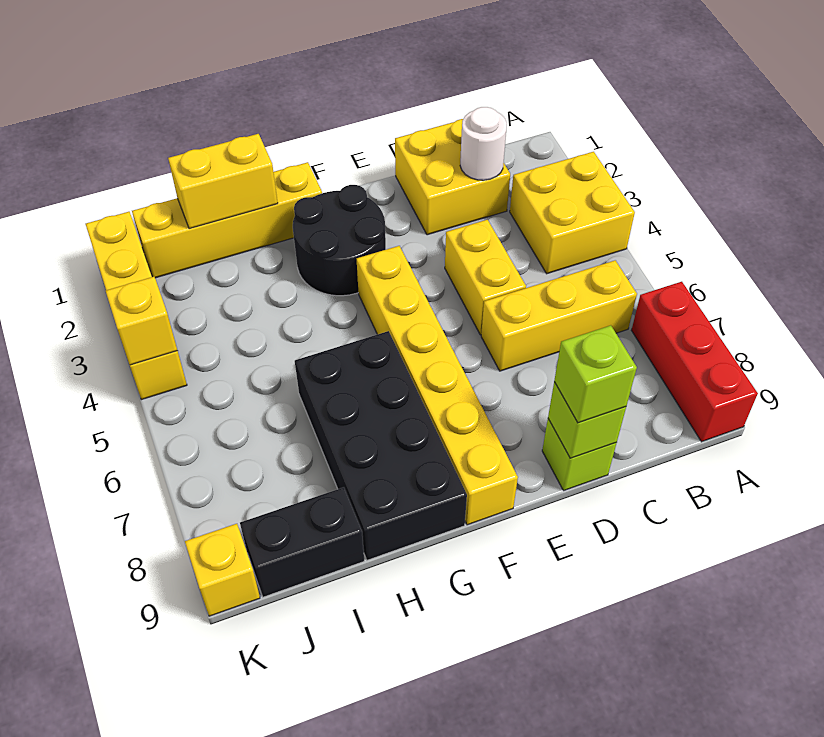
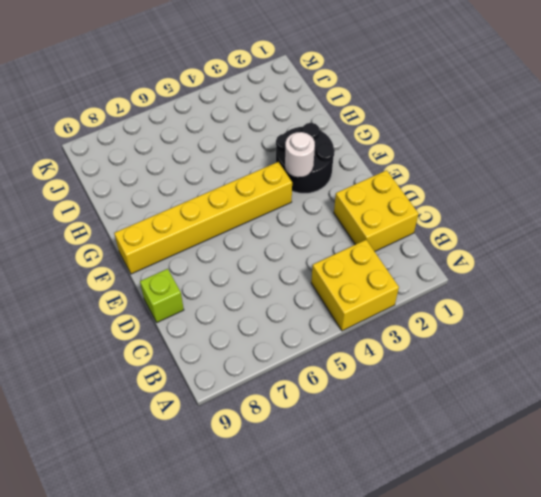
white 1x1 round brick [285,132,315,177] -> white 1x1 round brick moved to [460,107,507,180]
none -> red 1x3 brick [631,282,758,442]
none -> yellow 1x3 brick [481,260,637,371]
none -> yellow 1x2 brick [445,220,526,335]

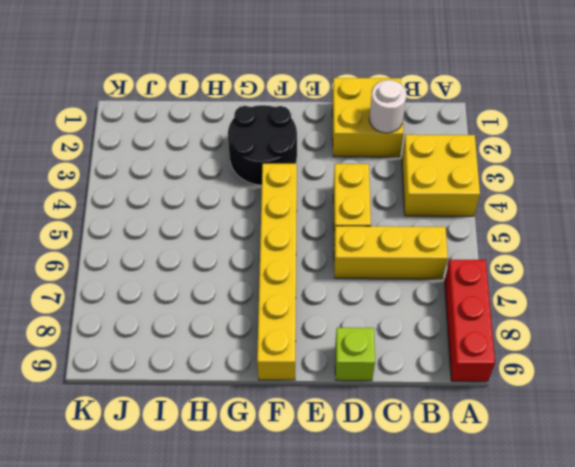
none -> yellow 1x4 brick [132,162,322,278]
none -> black 2x4 brick [295,331,467,560]
none -> black 1x2 brick [240,487,364,597]

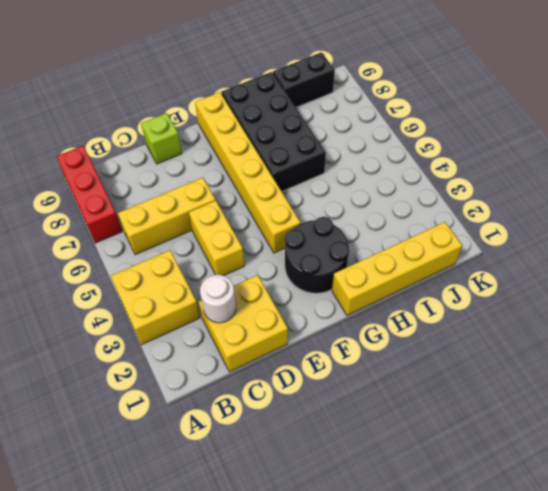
none -> yellow 1x4 brick [86,212,187,400]
none -> yellow 1x1 brick [185,524,260,616]
none -> lime 1x1 brick [548,382,626,458]

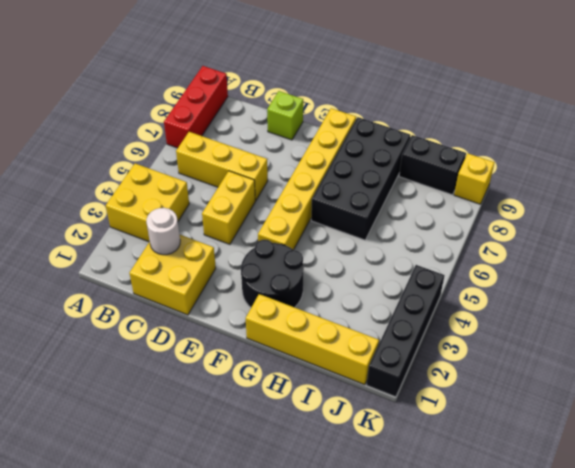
black 1x4 brick [367,265,445,397] -> yellow 1x4 brick [86,212,187,400]
none -> lime 1x1 brick [548,382,626,458]
none -> yellow 1x2 brick [168,134,278,229]
none -> yellow 1x1 brick [106,277,177,365]

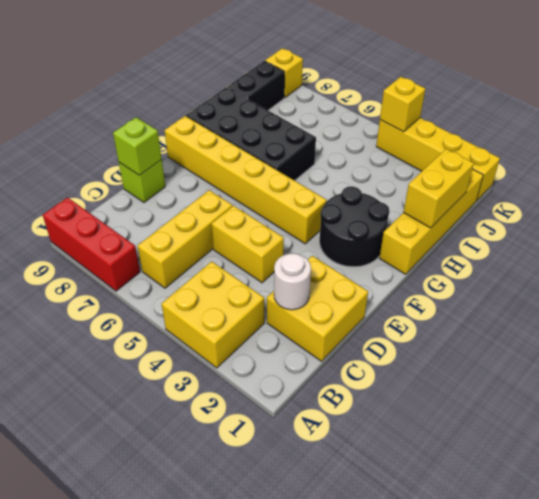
none -> lime 1x1 brick [554,325,637,423]

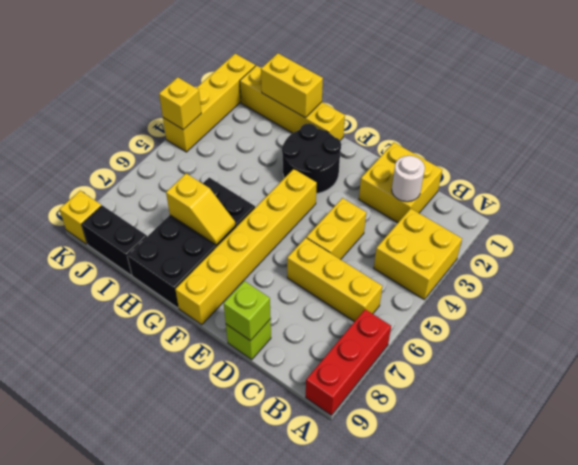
yellow 1x2 slope [166,174,235,245] -> none
none -> lime 1x1 brick [554,325,637,423]

